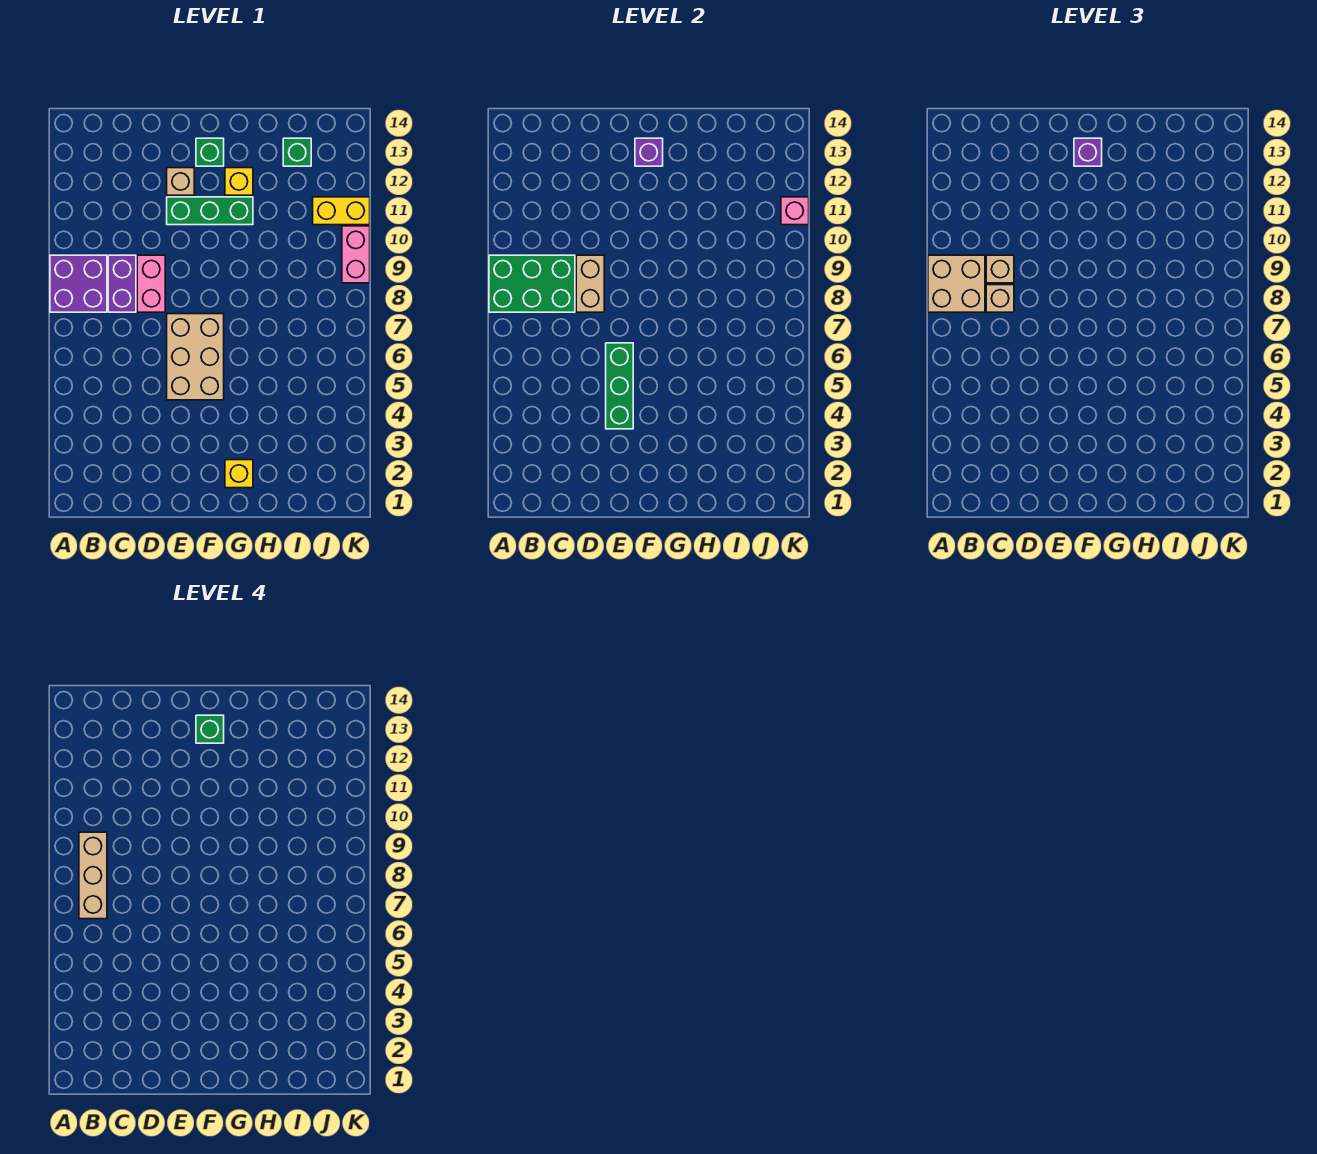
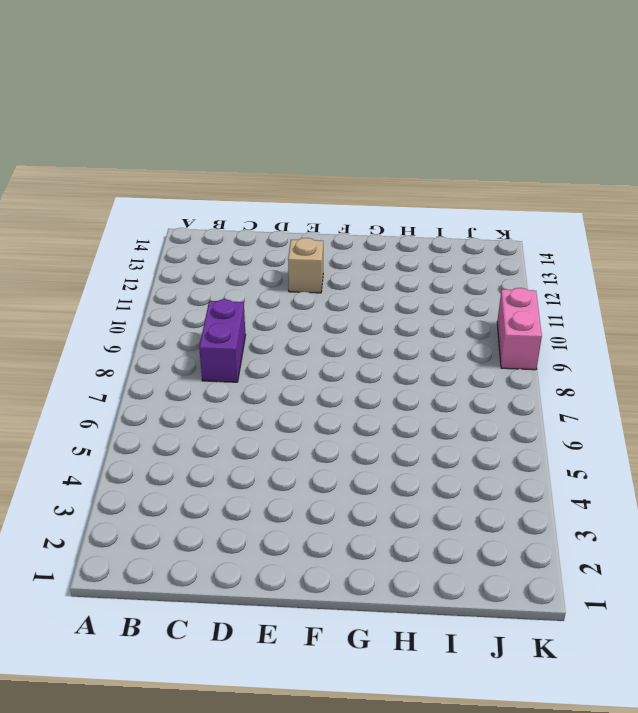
none -> purple 2x2 brick [50,255,107,312]
none -> pink 1x2 brick [137,255,165,312]
none -> tan 2x3 brick [167,314,224,400]

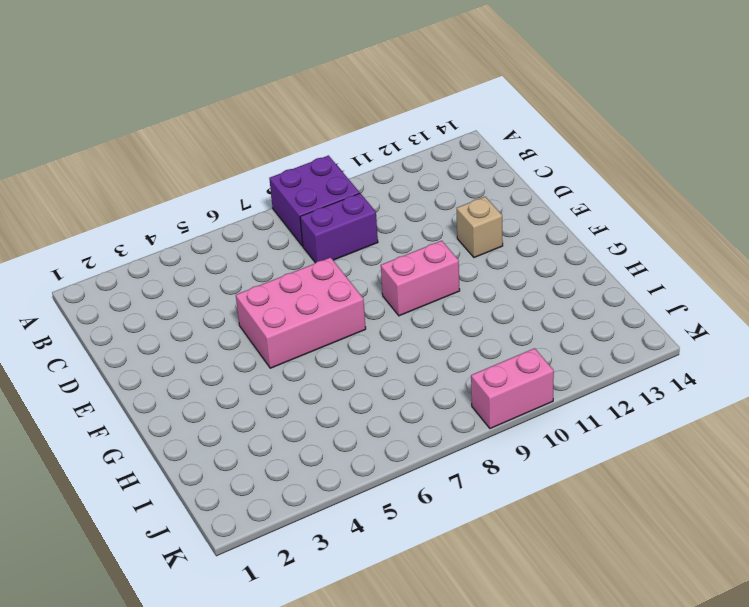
pink 2x3 brick [236,257,366,368] -> tan 2x3 brick [167,314,224,400]
pink 1x2 brick [381,241,460,316] -> pink 1x2 brick moved to [137,255,165,312]
none -> green 1x3 brick [167,197,253,225]
none -> green 1x1 brick [196,138,224,166]
none -> yellow 1x1 brick [225,460,253,488]

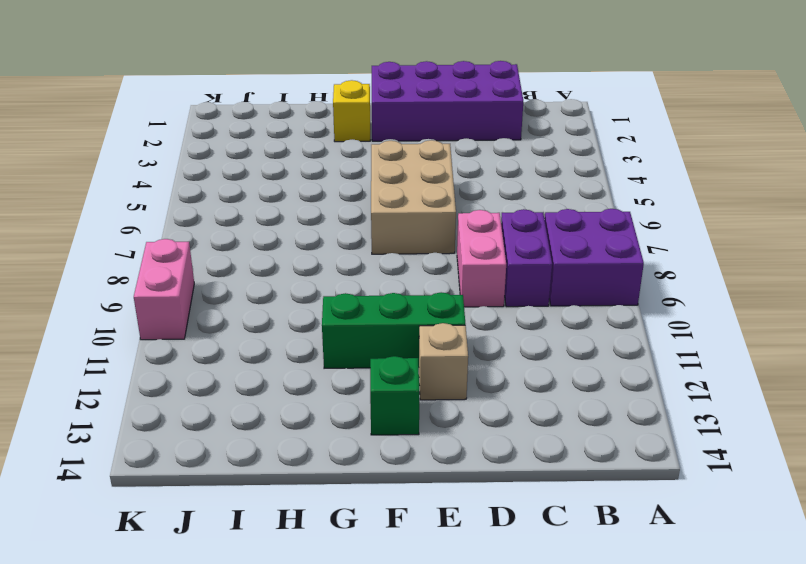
purple 2x4 brick [372,61,523,141] -> none
none -> yellow 1x1 brick [225,168,253,195]
none -> green 1x1 brick [283,138,311,166]
none -> yellow 1x2 brick [313,197,370,225]

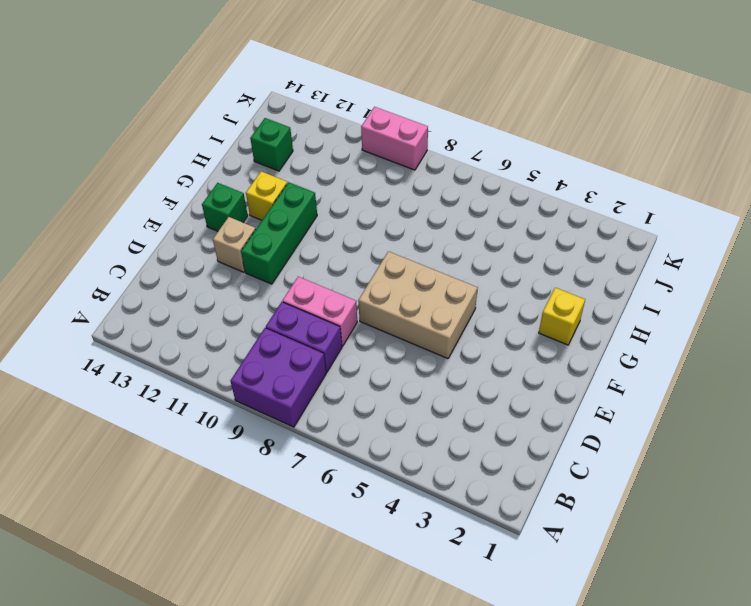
none -> yellow 1x2 brick [313,197,370,225]
none -> green 2x3 brick [489,255,575,312]
none -> tan 1x2 brick [576,255,604,312]

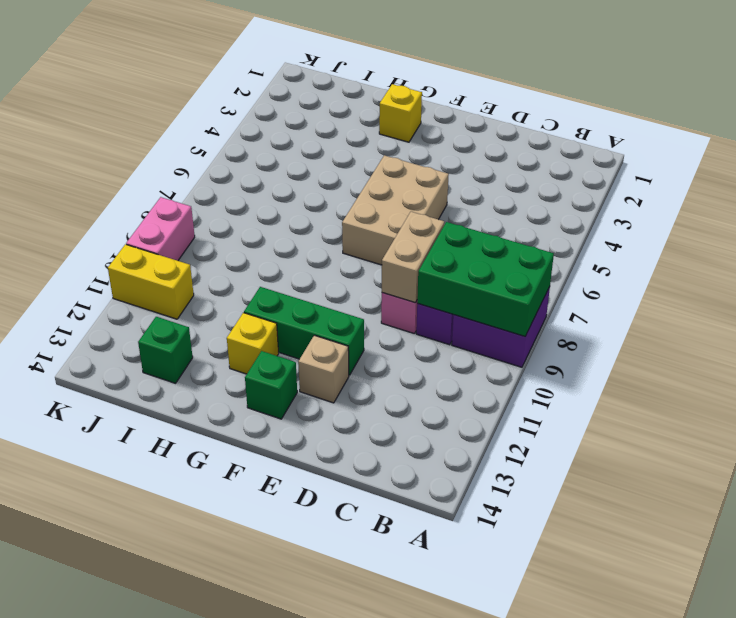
none -> green 1x3 brick [606,343,633,429]
none -> purple 1x1 brick [635,138,663,166]
none -> pink 1x1 brick [781,197,809,225]

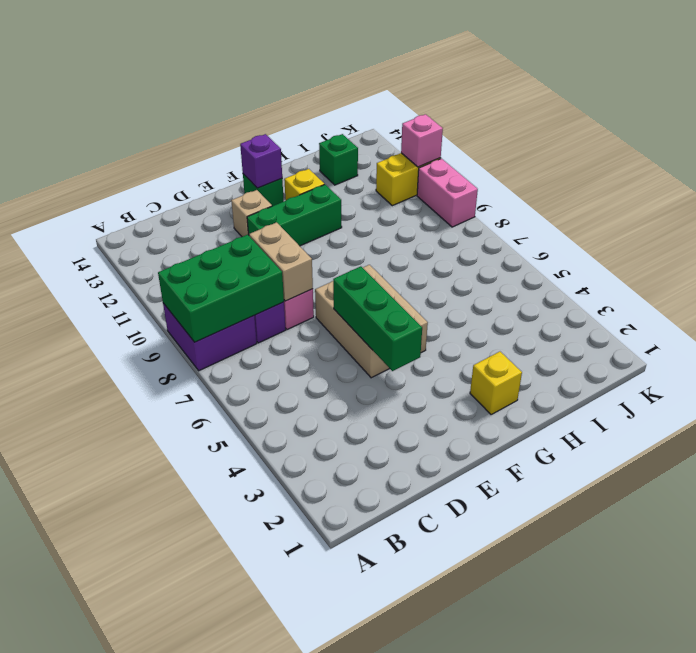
none -> tan 2x2 brick [928,255,985,312]
none -> tan 1x1 brick [986,285,1014,312]
none -> tan 1x1 brick [986,255,1014,283]

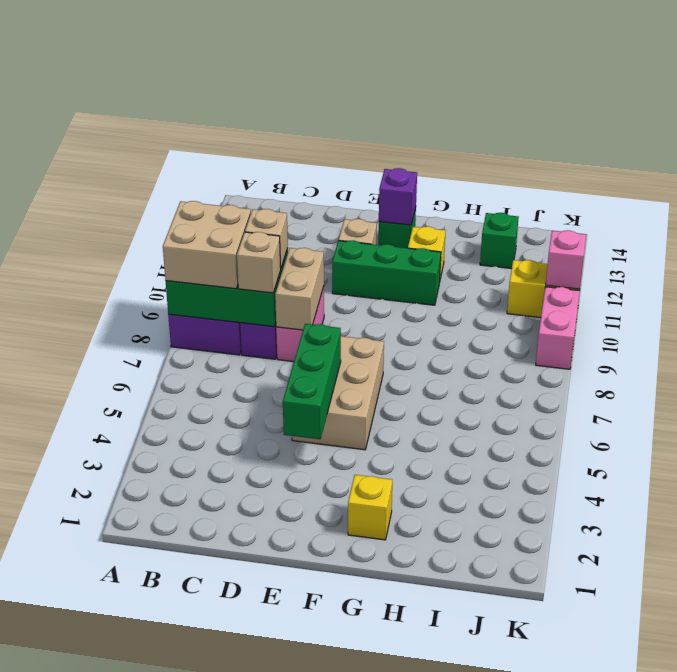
none -> purple 1x1 brick [1074,138,1102,166]
none -> tan 1x3 brick [79,832,107,919]
none -> green 1x1 brick [196,715,224,743]

